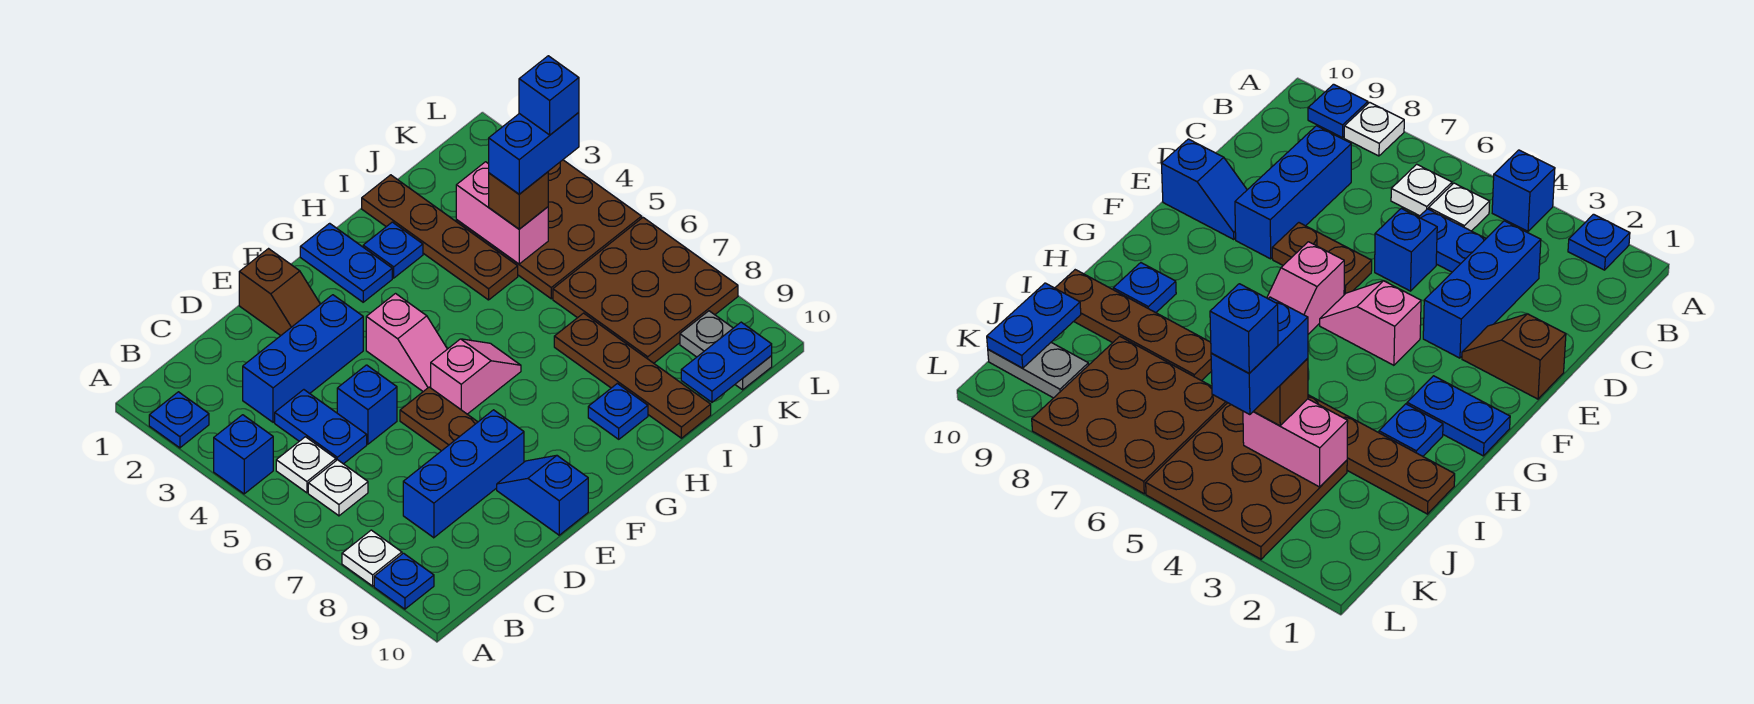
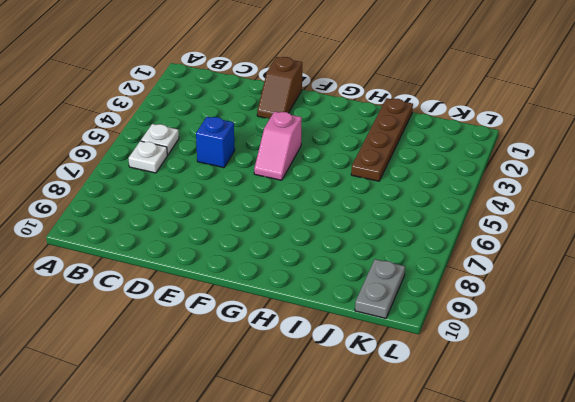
none -> blue 1x1 plate [149,392,209,448]
none -> blue 1x1 brick [214,415,273,494]
none -> white 1x1 plate [342,530,402,586]

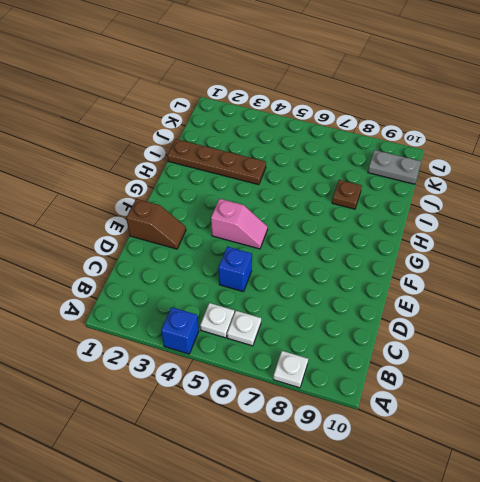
brown 1x1 plate [332,180,362,209] -> brown 1x4 plate [554,313,711,438]
none -> blue 1x1 plate [149,392,209,448]
none -> blue 1x1 plate [374,553,434,609]
none -> blue 1x3 brick [243,295,363,422]

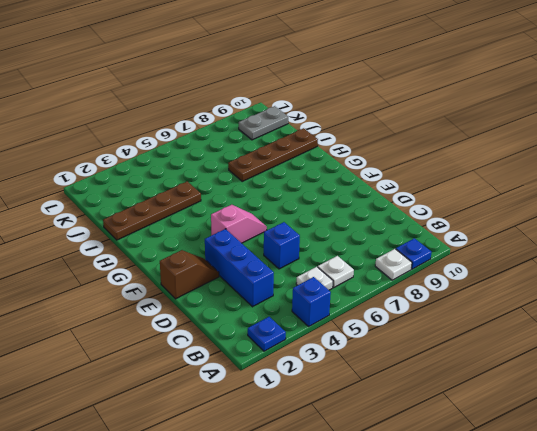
none -> blue 1x2 plate [275,390,367,464]
none -> blue 1x3 brick [403,410,524,538]
none -> brown 1x2 plate [400,387,477,451]

